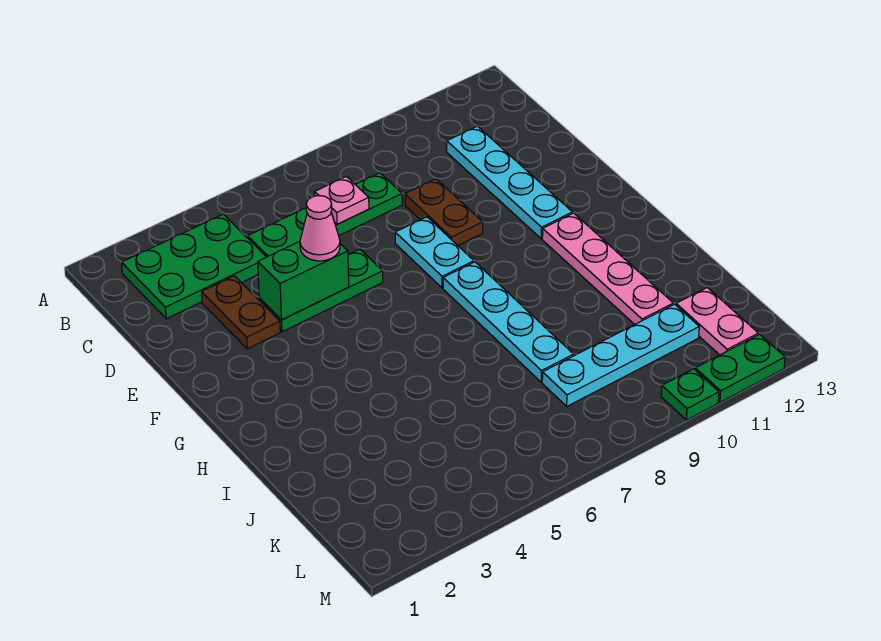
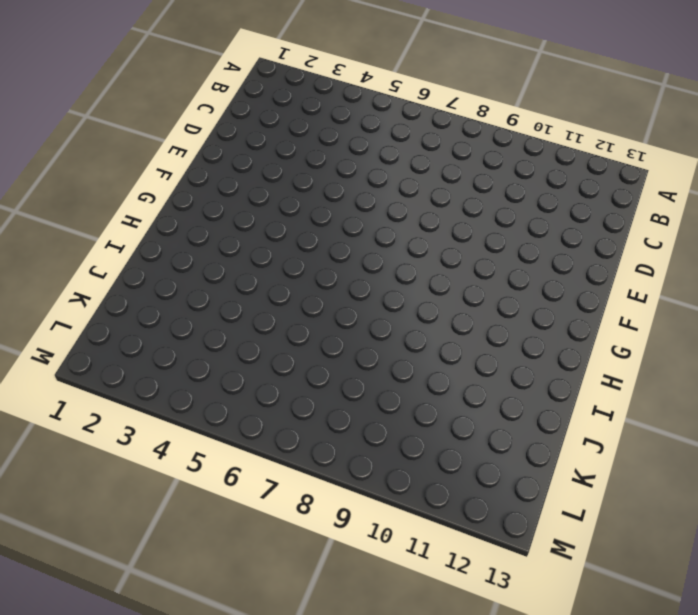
none -> green 2x3 plate [122,214,266,319]
none -> green 1x4 plate [248,173,402,257]
none -> cyan 1x4 plate [447,126,573,239]

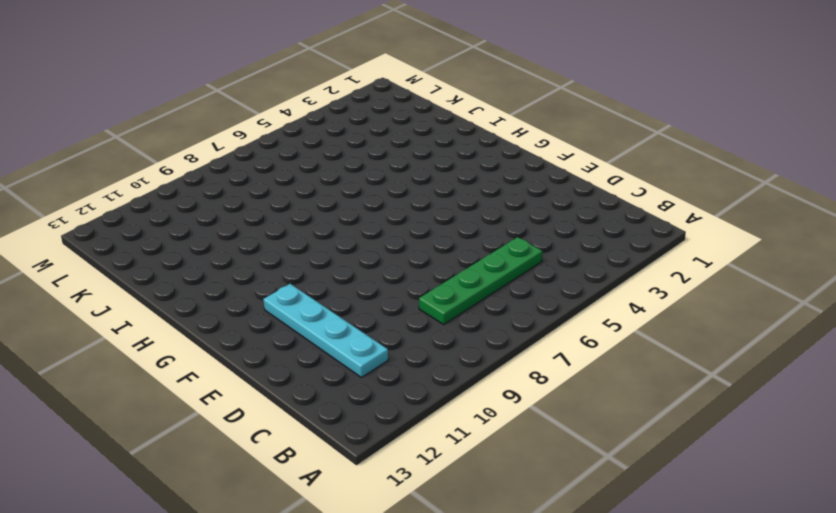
none -> green 2x3 plate [122,214,266,319]
none -> brown 1x2 plate [202,276,280,349]
none -> brown 1x2 plate [405,179,483,245]

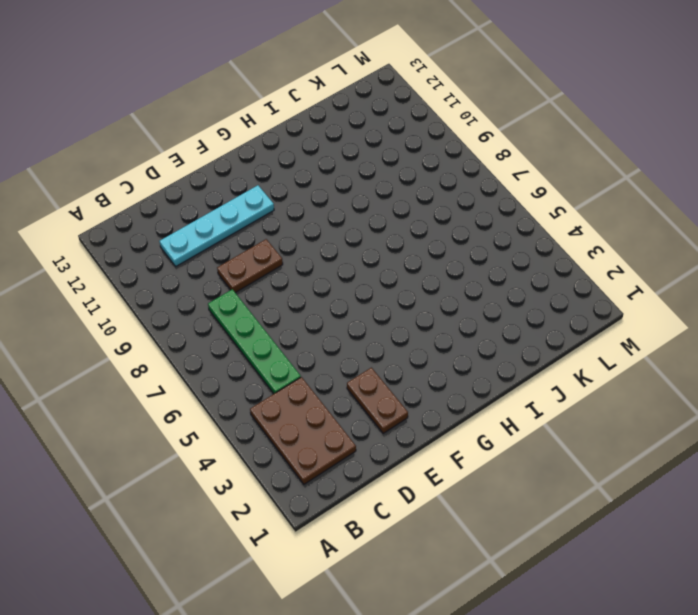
brown 2x3 plate [250,377,356,484] -> green 2x3 plate [122,214,266,319]
brown 1x2 plate [347,368,408,433] -> brown 1x2 plate turned to [202,276,280,349]
none -> green 1x3 plate [259,249,383,332]
none -> cyan 1x2 plate [395,217,474,288]
none -> cyan 1x4 plate [443,262,574,382]

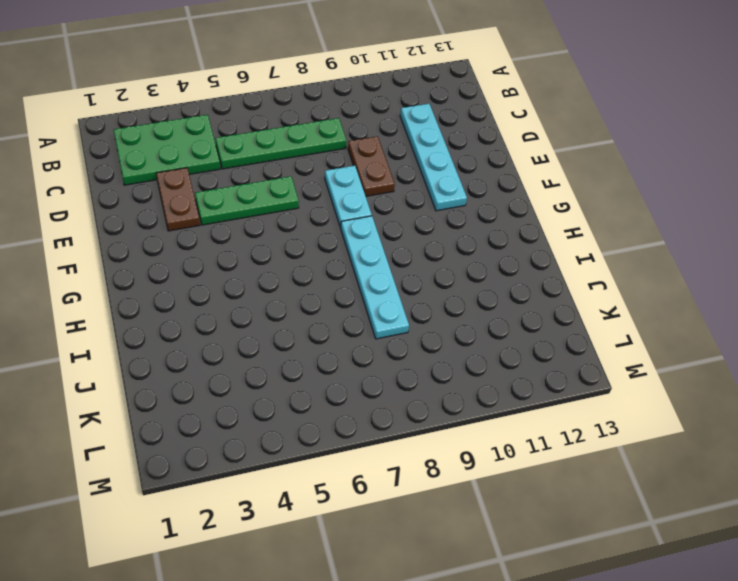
none -> pink 1x4 plate [542,213,673,324]
none -> cyan 1x4 plate [542,304,699,406]
none -> pink 1x2 plate [676,288,758,355]

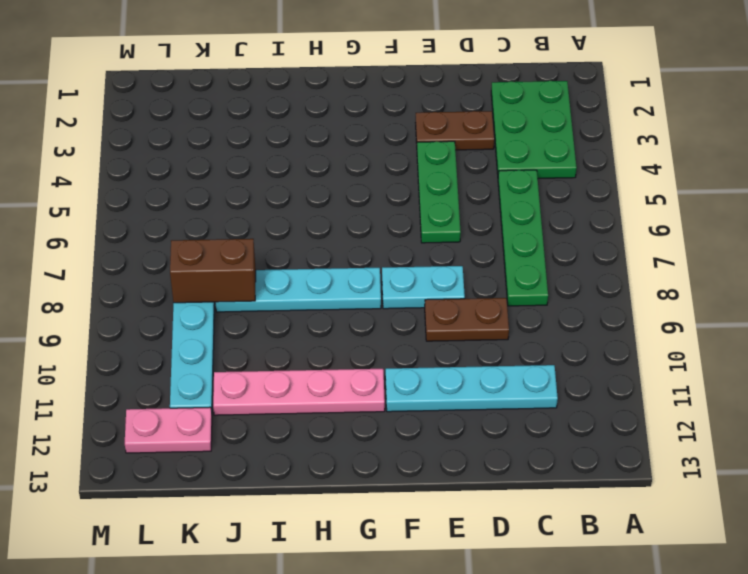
brown 1x2 brick [170,239,256,303] -> none
none -> green 1x1 plate [661,369,719,420]
none -> green 1x2 plate [695,334,785,402]
none -> pink 1x1 plate [315,177,369,224]

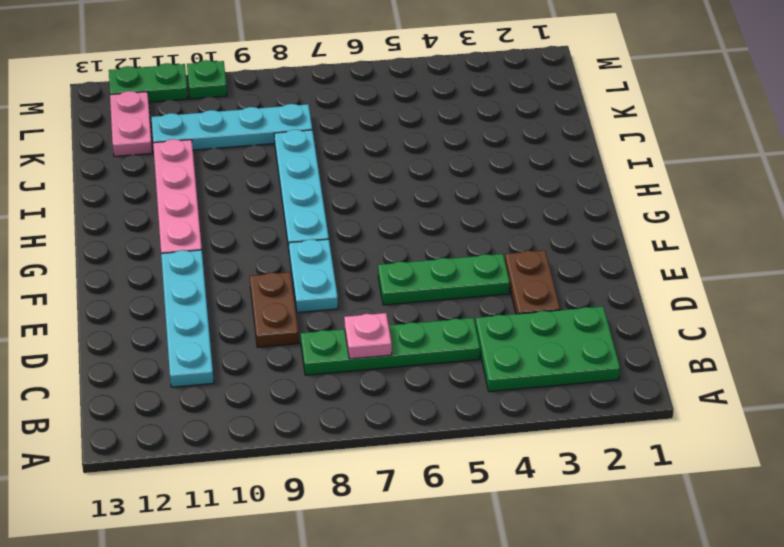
none -> green 1x2 brick [258,241,349,320]
none -> pink 1x1 cone [300,196,340,261]

